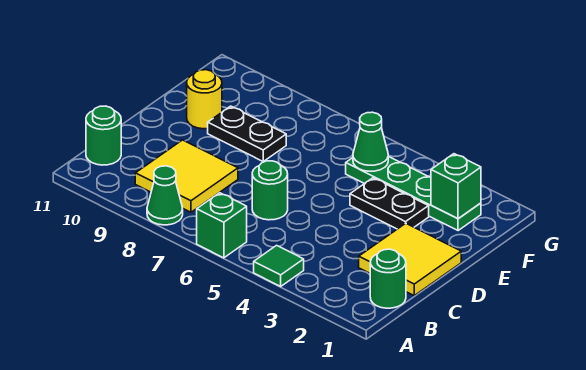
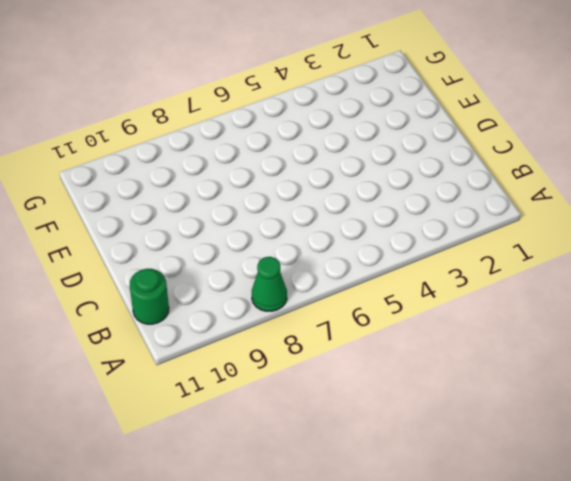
none -> green 1x1 tile [254,245,304,286]
none -> green 1x1 brick [197,193,247,258]
none -> green 1x1 round brick [370,249,406,308]

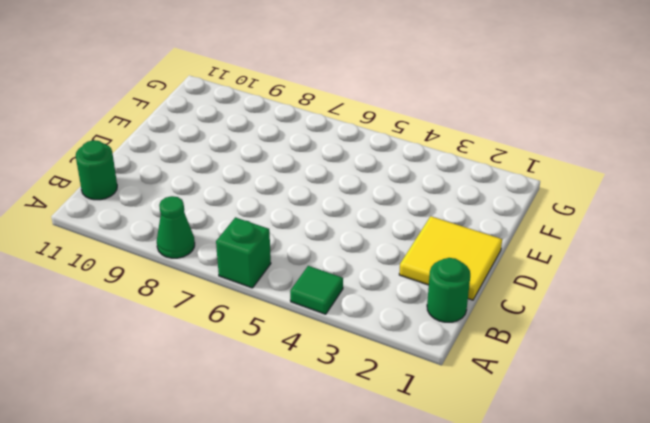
none -> yellow 2x2 tile [135,140,238,212]
none -> green 1x1 round brick [252,161,288,220]
none -> black 1x2 plate [350,178,429,229]

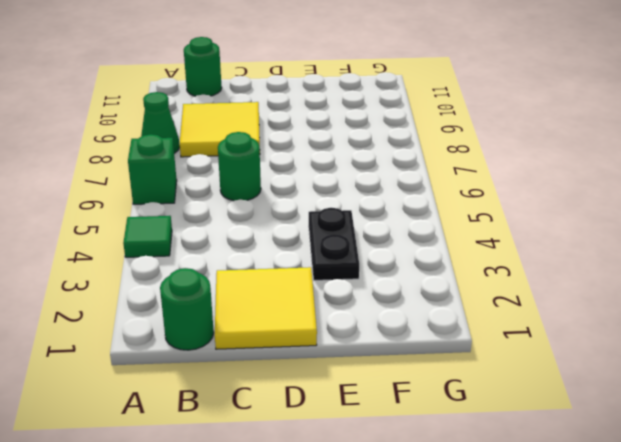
none -> black 1x2 plate [208,106,286,161]
none -> yellow 1x1 round brick [187,70,222,129]
none -> green 1x4 plate [346,156,481,231]

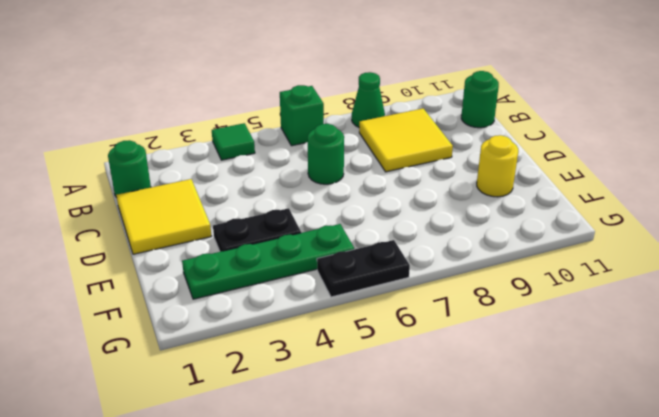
black 1x2 plate [317,240,410,297] -> black 1x2 plate moved to [208,106,286,161]
none -> green 1x1 brick [431,154,481,219]
none -> green 1x1 cone [353,112,388,171]

